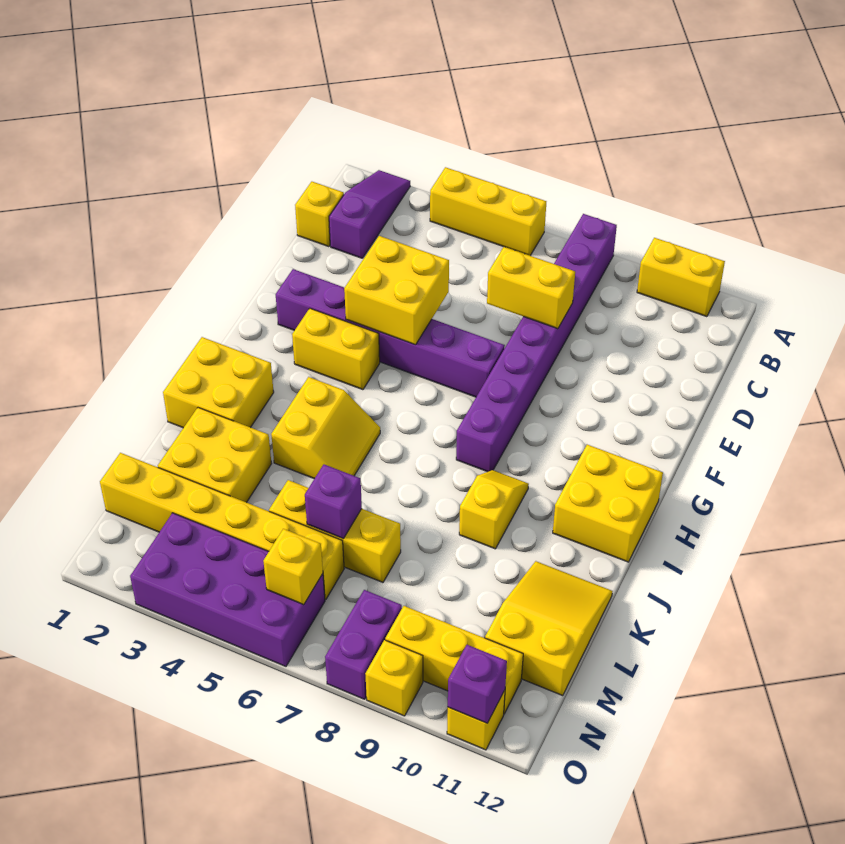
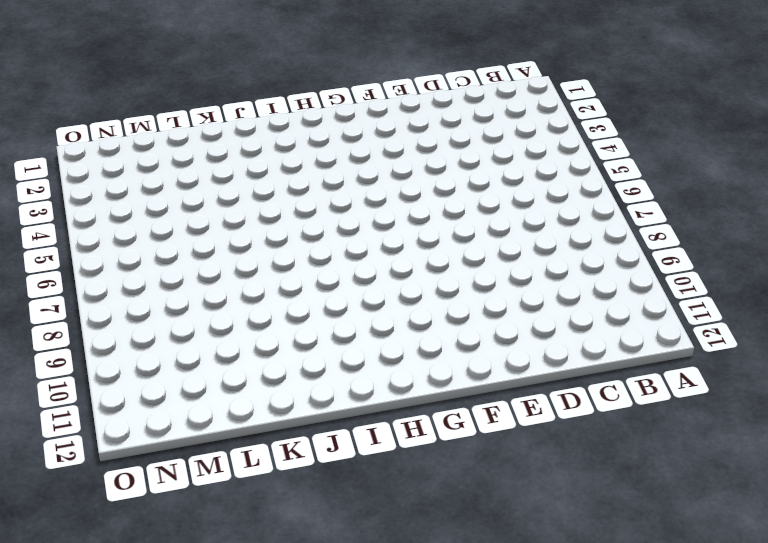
none -> purple 1x3 slope [329,170,410,258]
none -> yellow 1x3 brick [430,167,546,256]
none -> purple 1x8 brick [456,214,617,472]

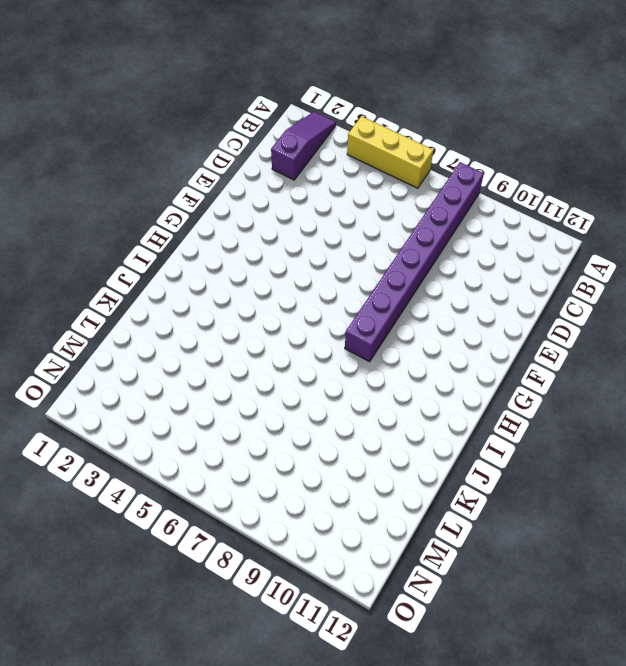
none -> yellow 1x2 brick [637,238,725,317]
none -> yellow 1x1 brick [295,182,344,247]
none -> purple 1x6 brick [276,269,505,397]

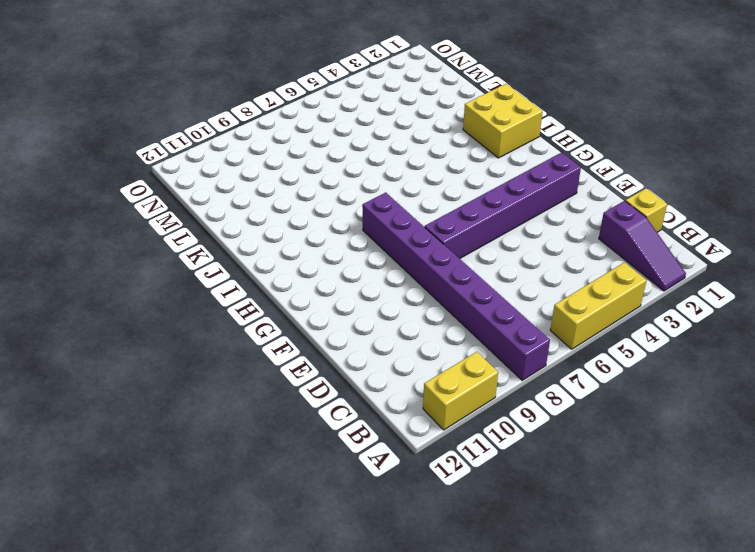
none -> yellow 1x2 brick [292,308,380,390]
none -> yellow 2x2 brick [553,445,663,562]
none -> yellow 2x2 slope [271,377,380,479]

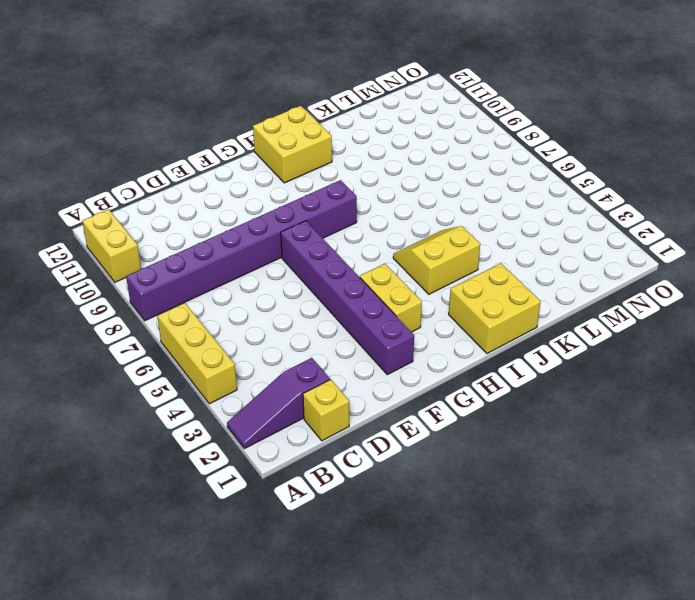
none -> yellow 1x2 slope [459,470,529,549]
none -> yellow 2x2 brick [158,408,272,502]
none -> yellow 2x3 slope [485,561,613,696]

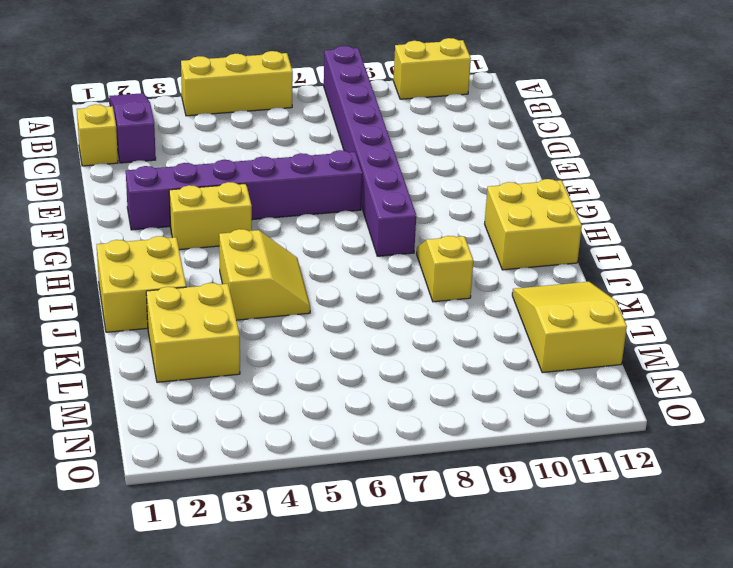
none -> yellow 1x3 brick [269,480,401,582]
none -> yellow 1x6 brick [100,453,344,600]
none -> purple 2x4 brick [130,513,325,666]

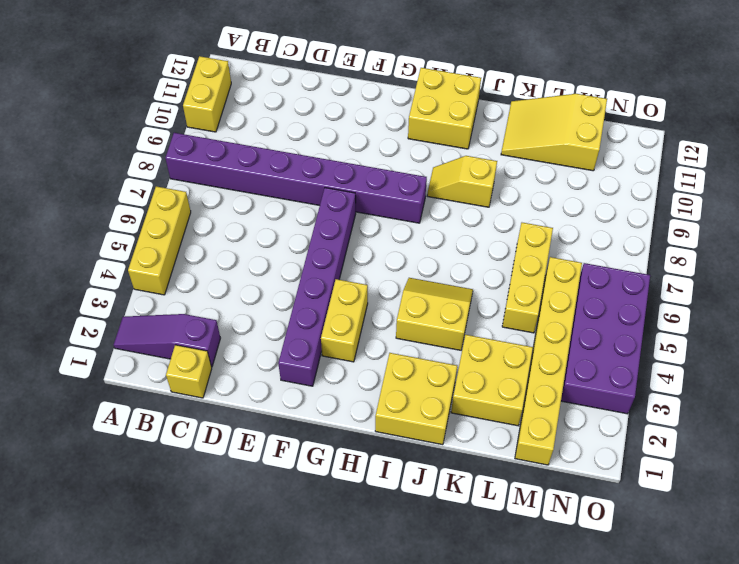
none -> purple 1x2 brick [325,590,402,699]
none -> yellow 1x3 brick [385,606,523,714]
none -> yellow 1x1 brick [365,640,423,716]

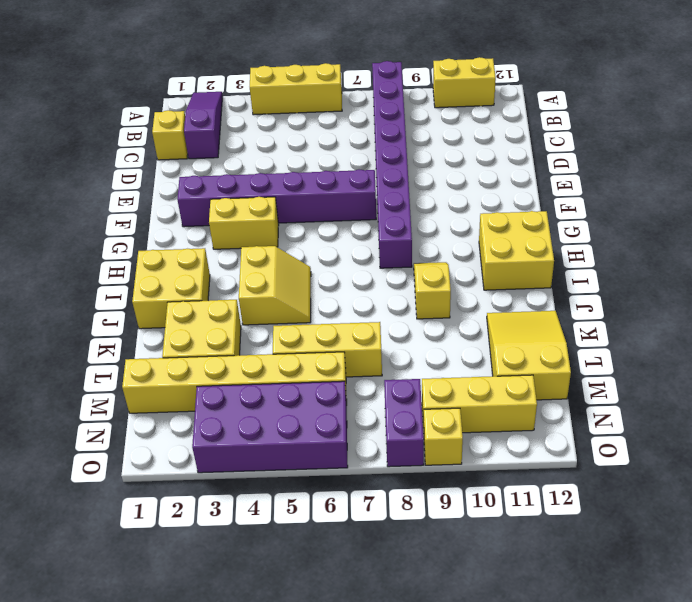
none -> yellow 1x1 brick [447,690,505,750]
none -> yellow 1x2 brick [487,247,575,329]
none -> yellow 2x2 brick [344,236,449,345]

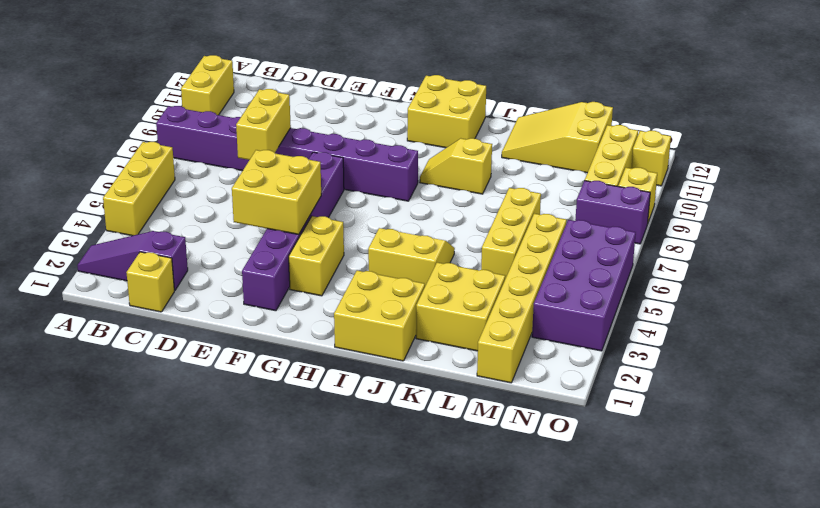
none -> purple 1x1 brick [305,465,362,539]
none -> yellow 1x1 brick [263,529,323,604]
none -> purple 1x1 brick [448,645,507,723]

